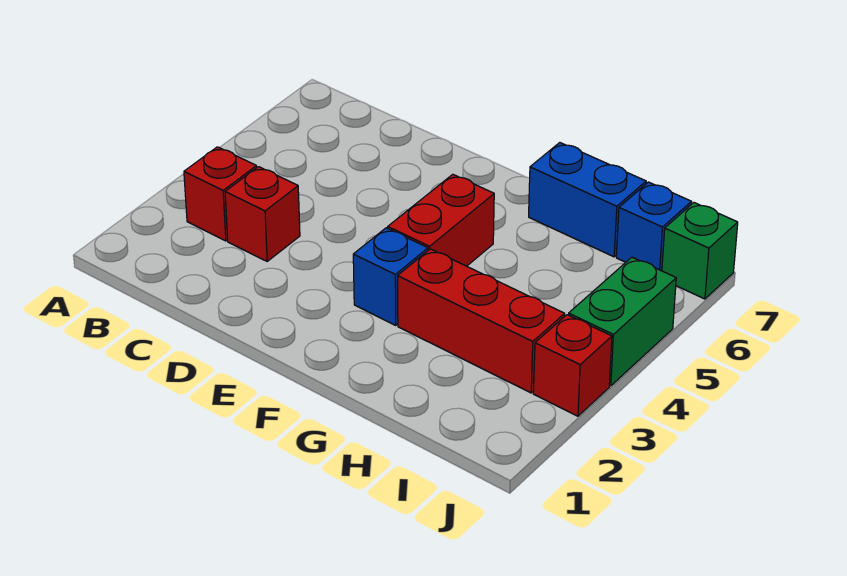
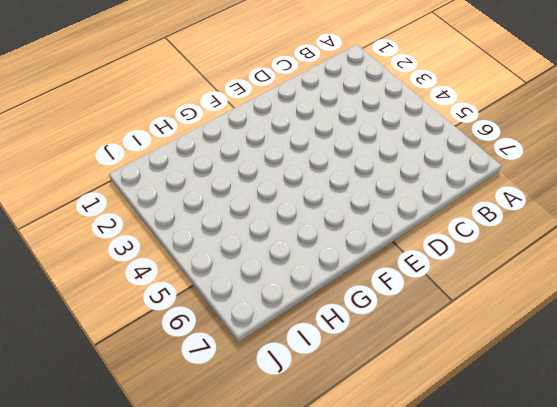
none -> red 1x1 brick [184,147,257,241]
none -> red 1x1 brick [225,167,300,261]

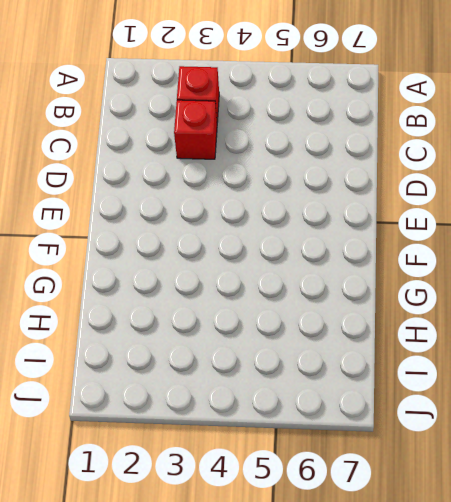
none -> blue 1x1 brick [353,228,428,325]
none -> red 1x2 brick [388,174,494,266]

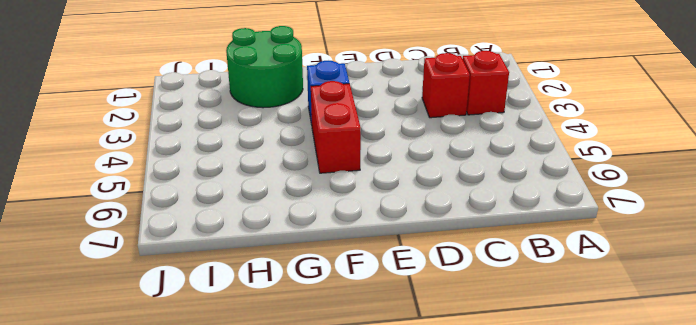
green 2x2 round brick [226,26,303,108] -> none
none -> red 1x3 brick [398,249,565,393]
none -> blue 1x2 brick [529,143,646,257]

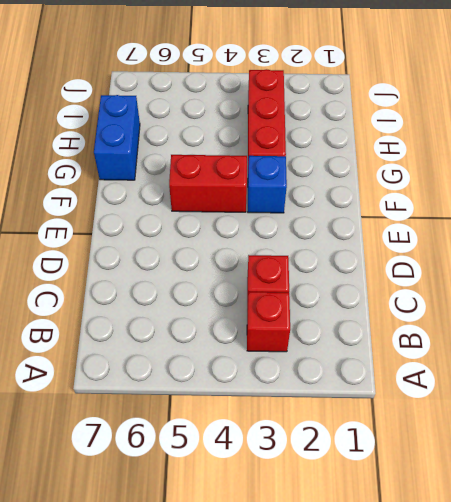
none -> blue 1x1 brick [616,182,692,271]
none -> red 1x1 brick [533,315,612,416]

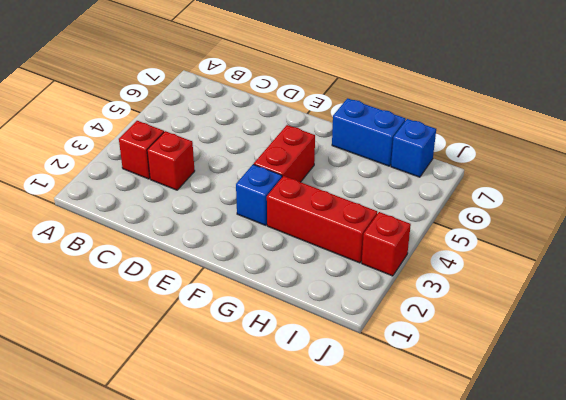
none -> green 1x2 brick [569,257,676,386]
none -> green 1x1 brick [662,203,738,299]

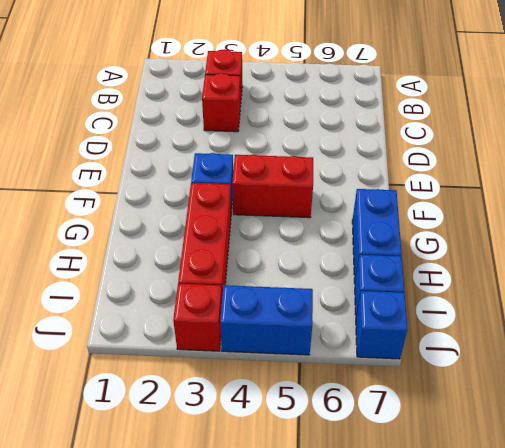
blue 1x2 brick [220,285,313,355] -> green 1x2 brick [569,257,676,386]
blue 1x1 brick [356,291,407,359] -> green 1x1 brick [662,203,738,299]

